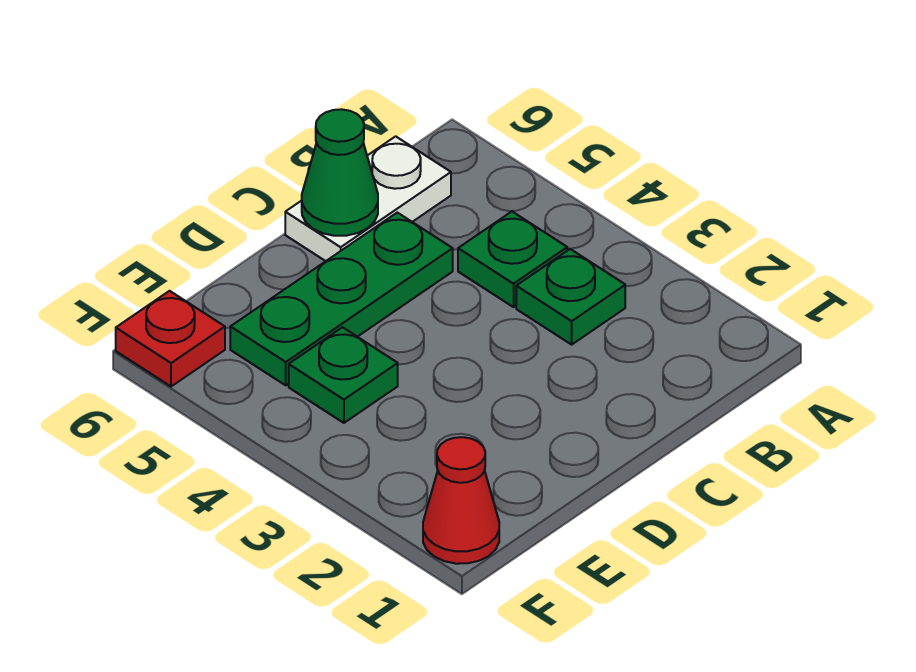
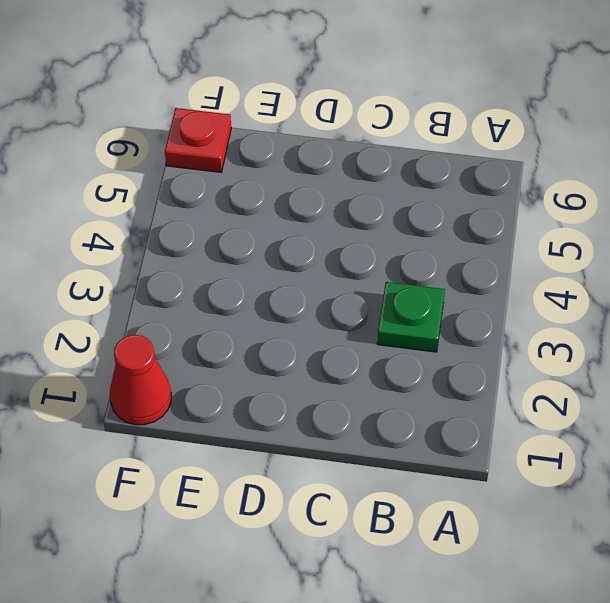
none -> green 1x1 plate [458,212,567,307]
none -> white 1x2 plate [285,136,451,261]

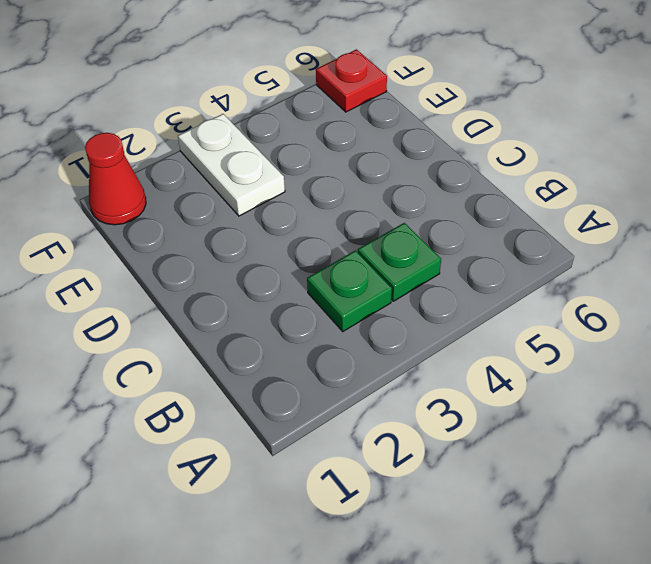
white 1x2 plate [178,114,285,216] -> white 1x2 plate moved to [285,136,451,261]
none -> green 1x3 plate [230,213,453,385]
none -> green 1x1 plate [289,327,398,423]

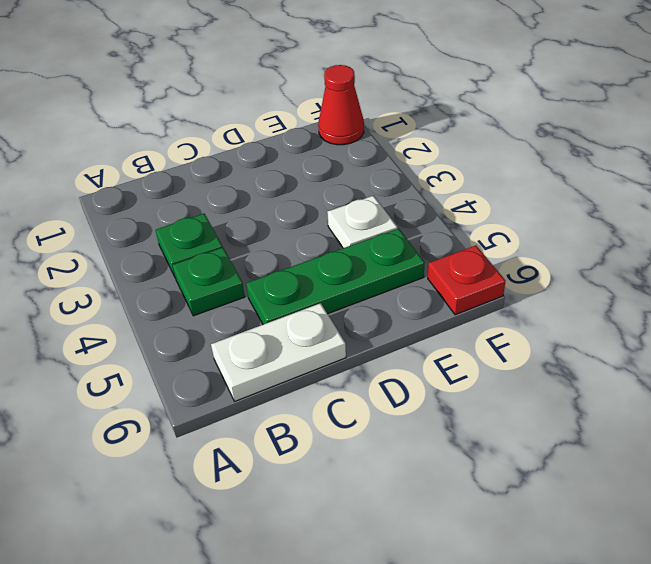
white 1x1 plate [327,196,397,248] -> green 1x1 plate [289,327,398,423]
none -> green 1x1 cone [302,109,378,236]

